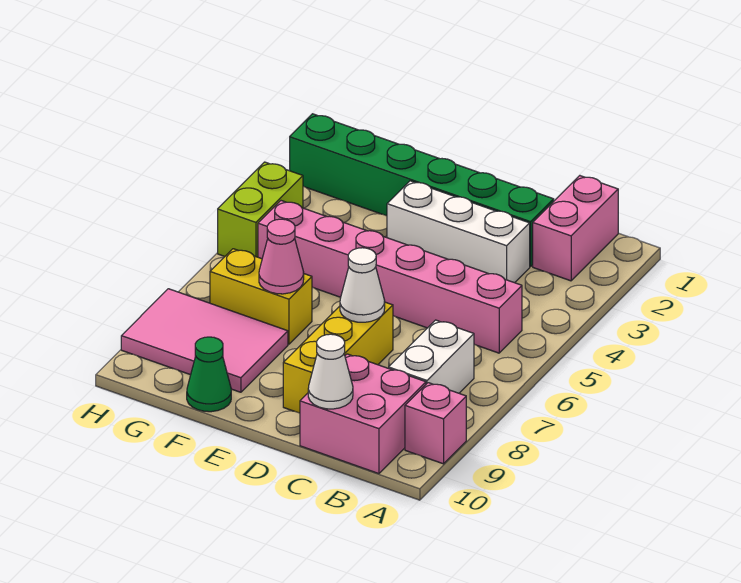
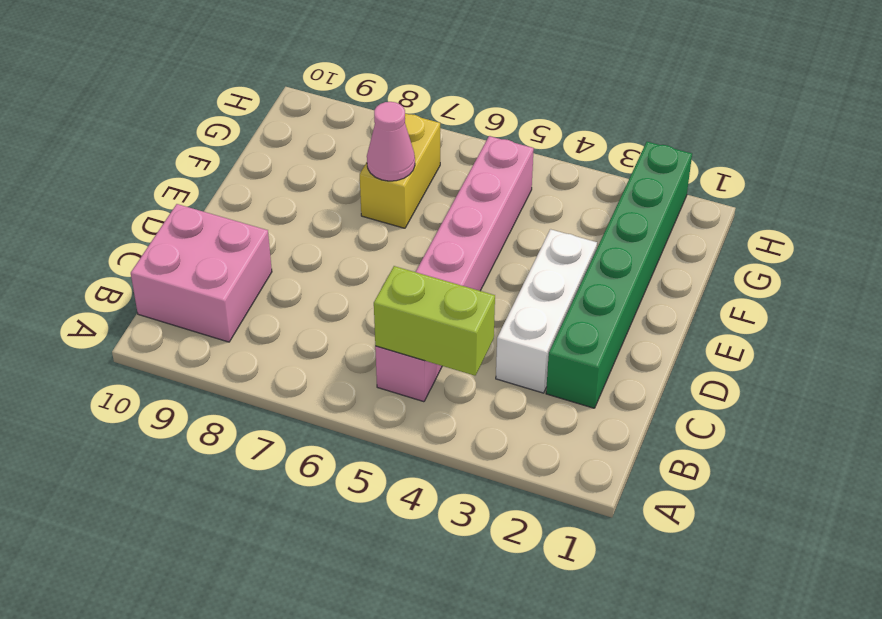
lime 1x2 brick [374,266,495,376] -> lime 1x2 brick moved to [218,162,303,257]
none -> pink 1x1 brick [405,383,466,464]
none -> pink 1x2 brick [533,176,618,281]
none -> white 1x2 brick [389,320,474,393]

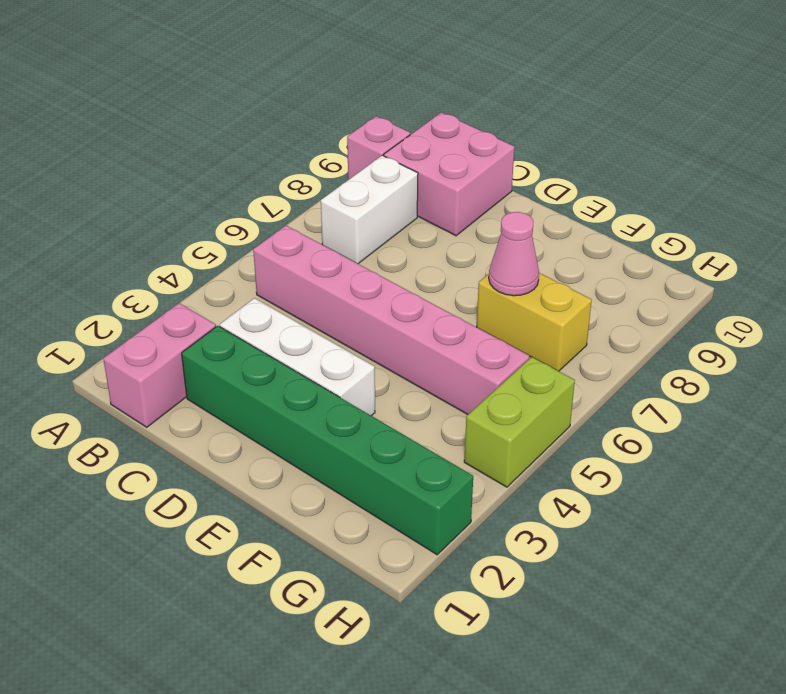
none -> yellow 1x3 brick [283,302,393,413]
none -> pink 2x3 tile [121,289,288,392]
none -> green 1x1 cone [187,337,231,412]

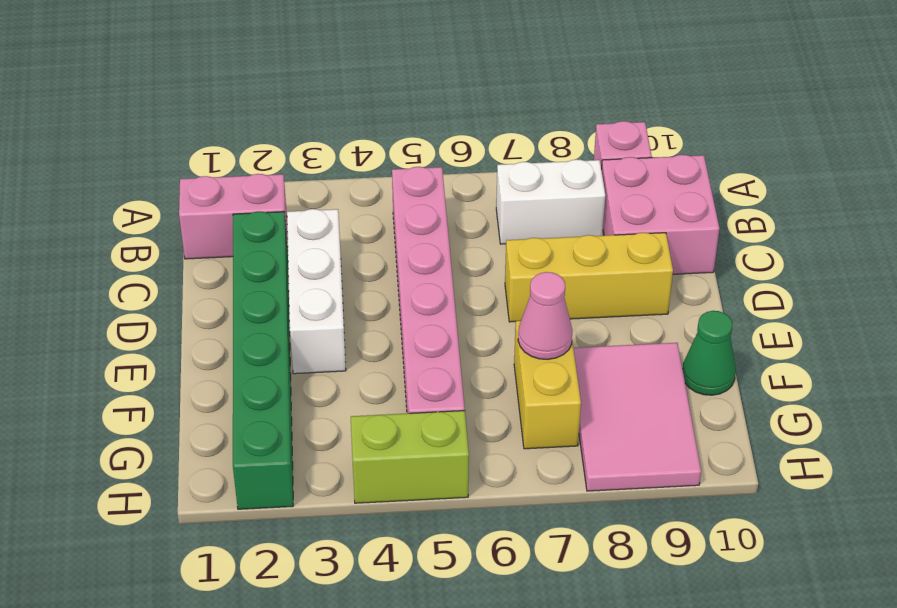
none -> white 1x1 cone [308,334,353,409]
none -> white 1x1 cone [340,248,385,322]

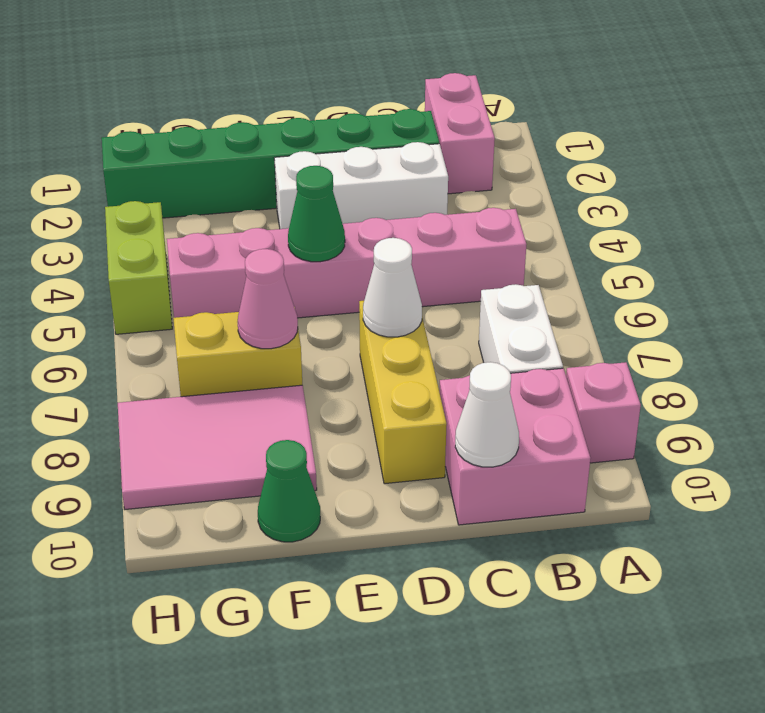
green 1x1 cone [288,166,345,262] -> none

